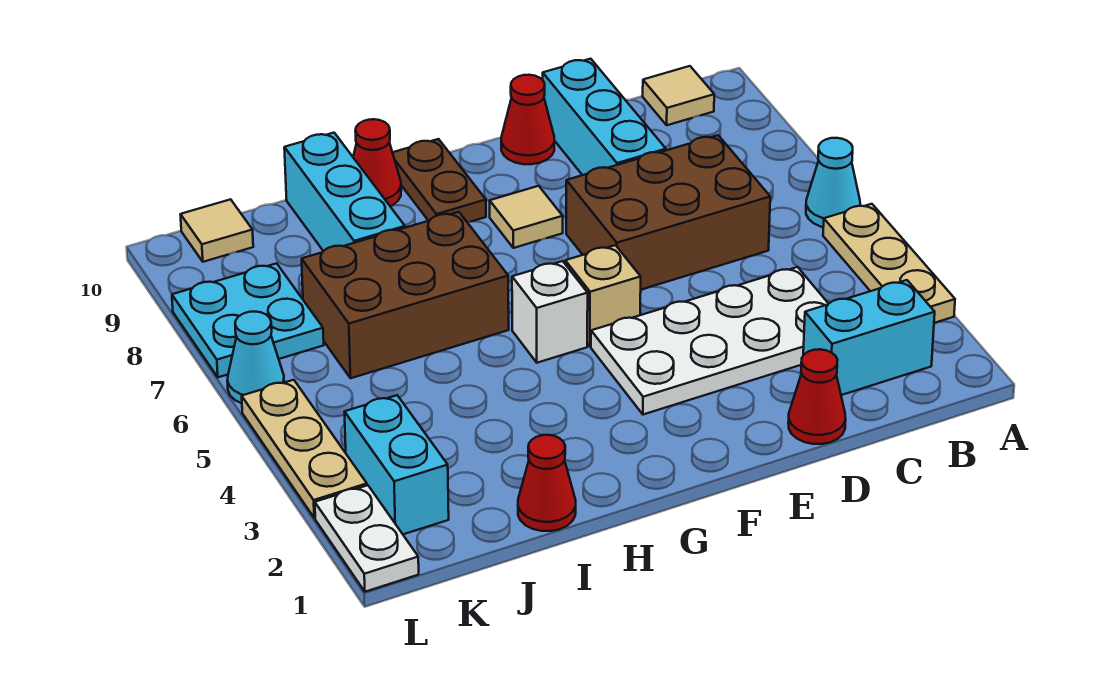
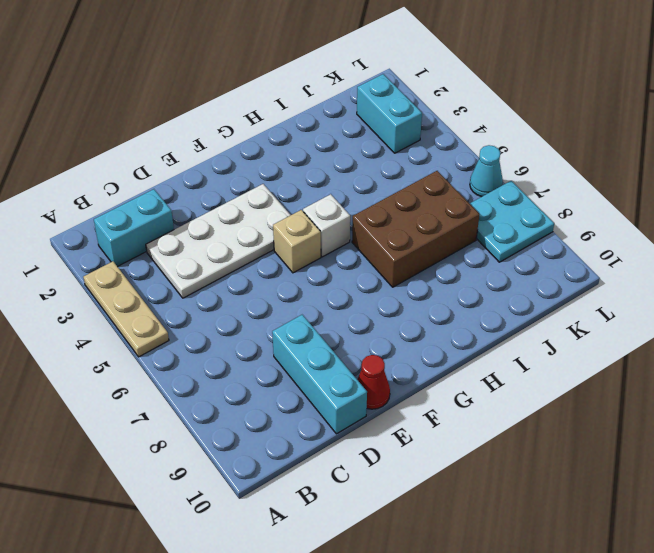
none -> cyan 1x1 cone [806,138,860,227]
none -> tan 1x1 tile [643,66,714,125]
none -> brown 2x3 brick [566,135,770,290]

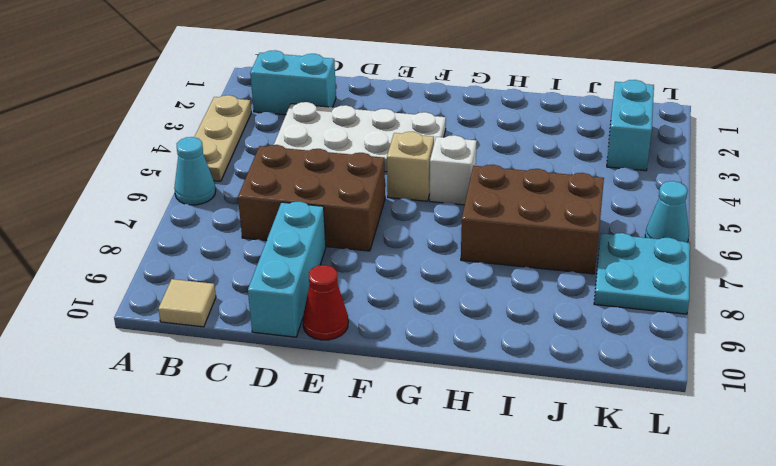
none -> red 1x1 cone [788,349,846,444]
none -> tan 1x1 tile [490,186,563,248]
none -> brown 1x2 plate [393,139,486,222]

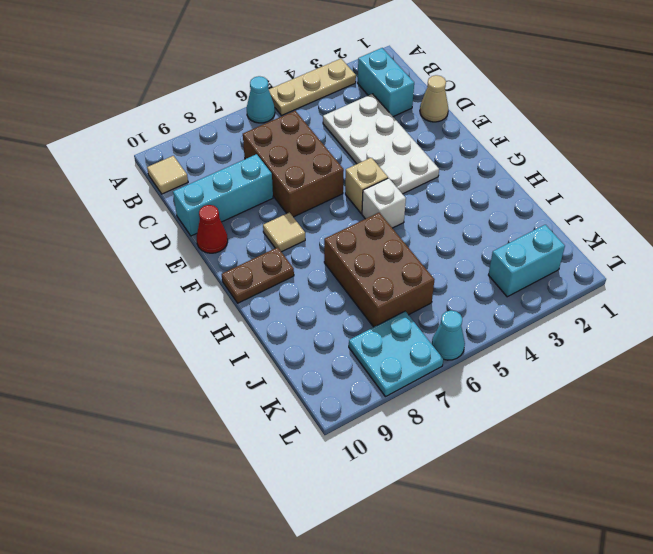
tan 1x1 cone [420,75,448,122] -> red 1x1 cone [788,349,846,444]
none -> red 1x1 cone [353,119,401,206]
none -> red 1x1 cone [518,435,576,531]
none -> cyan 1x3 brick [284,133,405,251]

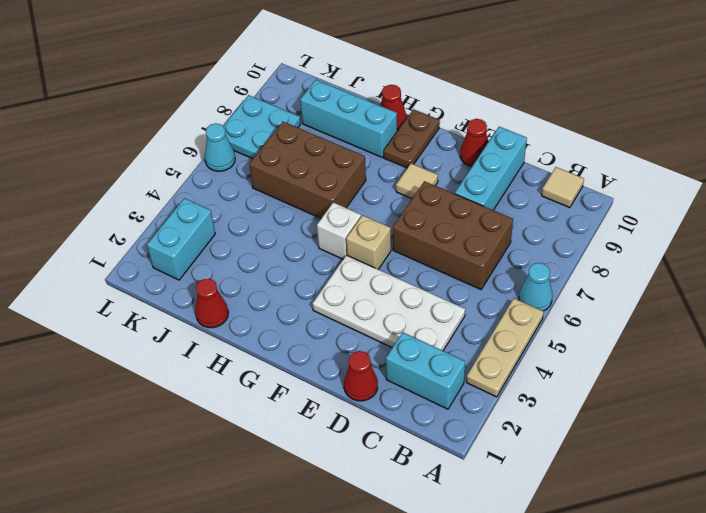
cyan 1x3 brick [300,80,397,157] -> cyan 1x3 brick turned to [284,133,405,251]
none -> tan 1x1 tile [180,199,253,262]
none -> white 1x2 plate [315,485,419,592]
none -> tan 1x3 plate [242,380,367,518]

